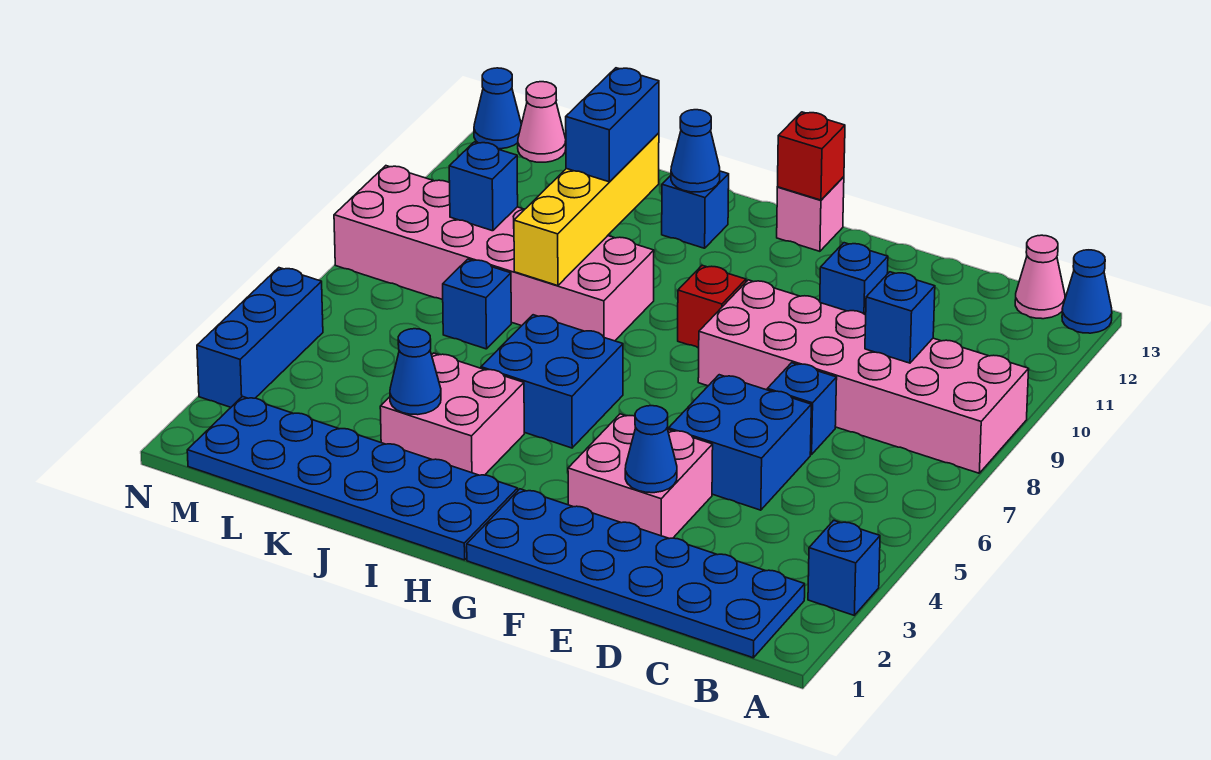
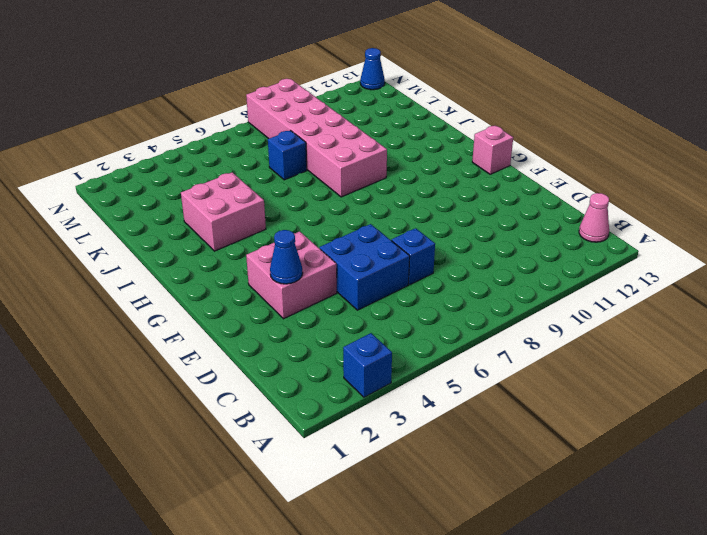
none -> pink 2x6 brick [698,280,1029,473]
none -> blue 1x1 cone [1062,250,1112,333]
none -> blue 2x6 plate [467,489,805,658]

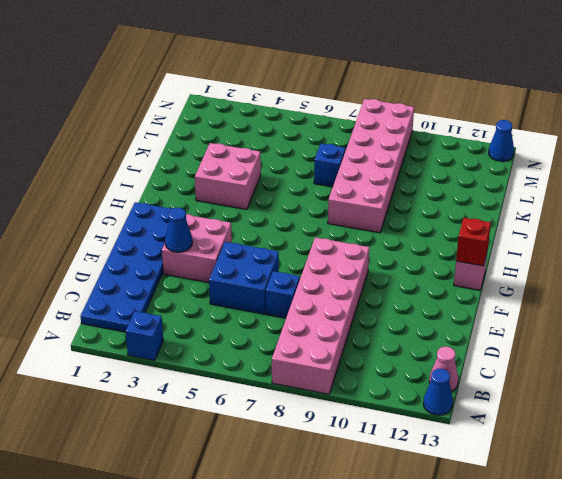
none -> blue 1x1 brick [820,243,888,315]
none -> red 1x1 brick [678,265,746,348]
none -> blue 2x6 plate [187,397,518,560]

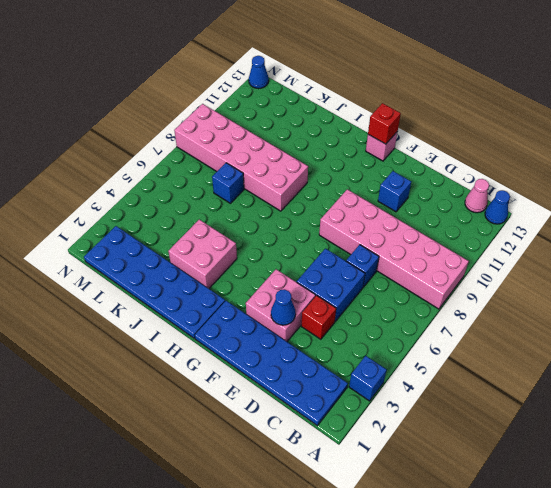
red 1x1 brick [301,296,336,339] -> red 1x1 brick moved to [678,265,746,348]
none -> blue 2x2 brick [481,315,623,448]
none -> blue 1x1 brick [662,171,729,248]
none -> pink 1x1 cone [518,82,566,162]

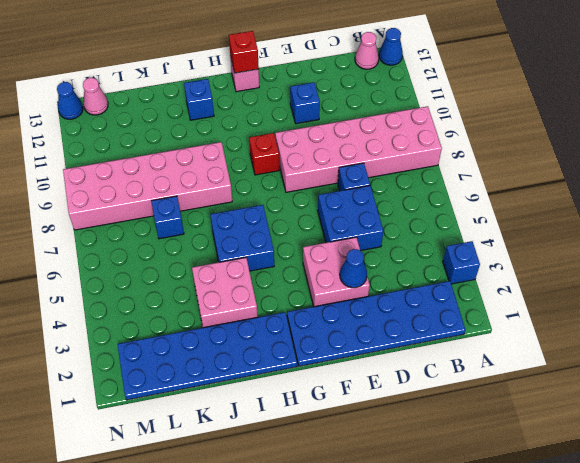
none -> blue 1x3 brick [197,268,323,407]
none -> blue 1x1 brick [865,272,935,363]
none -> blue 1x1 cone [671,110,720,192]

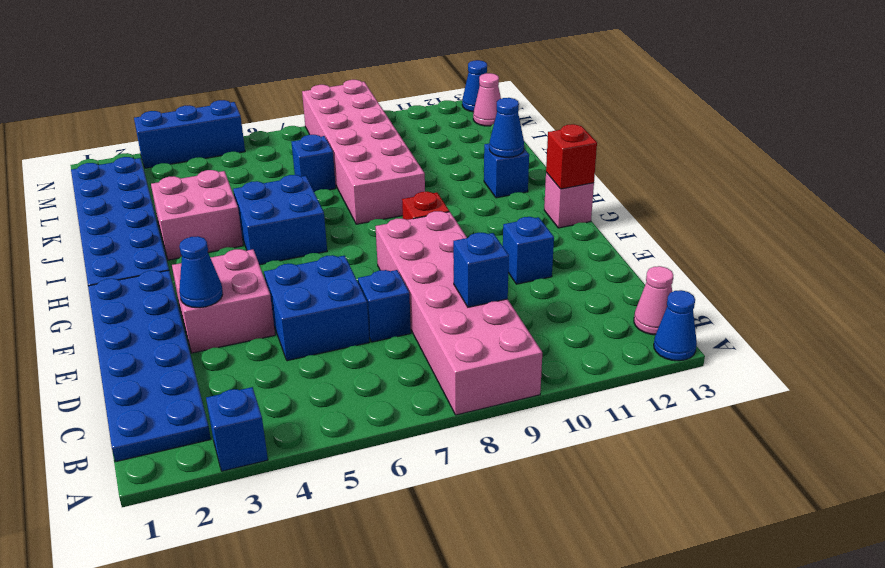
none -> blue 1x1 cone [390,329,441,415]
none -> yellow 1x4 brick [514,133,659,286]
none -> blue 1x1 brick [449,142,518,231]

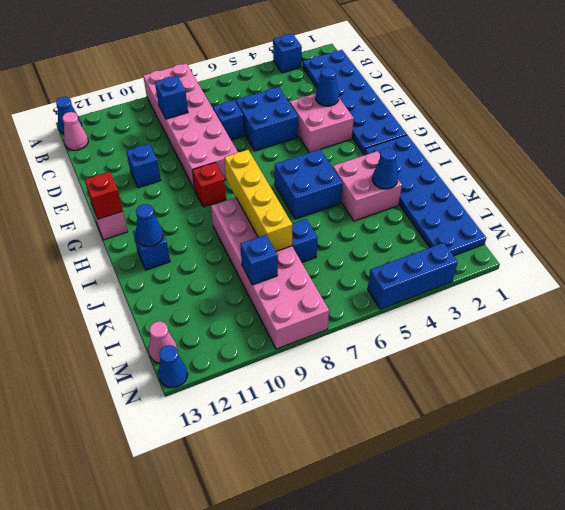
yellow 1x4 brick [224,150,292,251] -> yellow 1x4 brick turned to [514,133,659,286]
none -> blue 1x2 brick [566,68,659,182]

